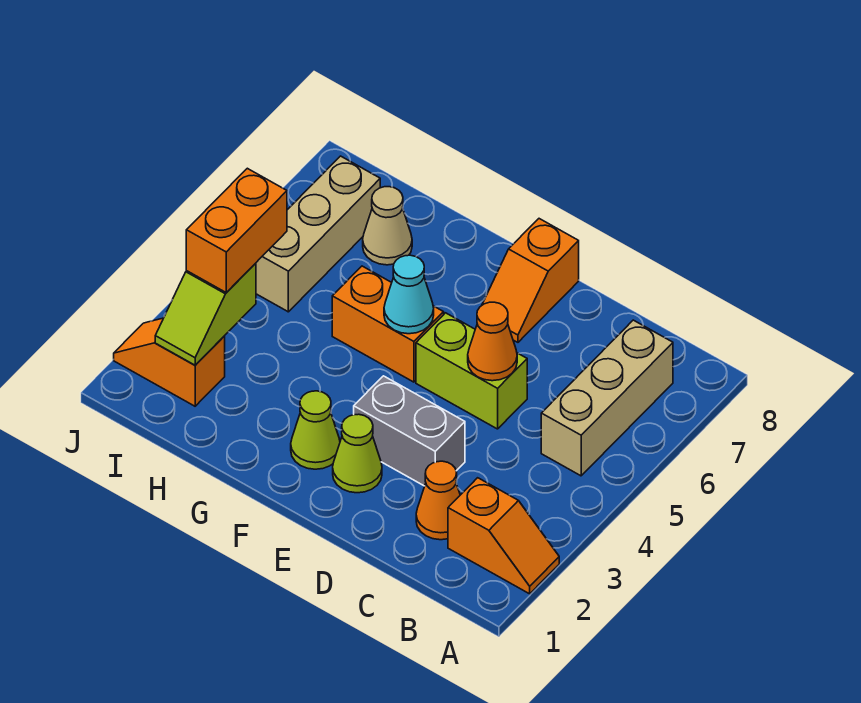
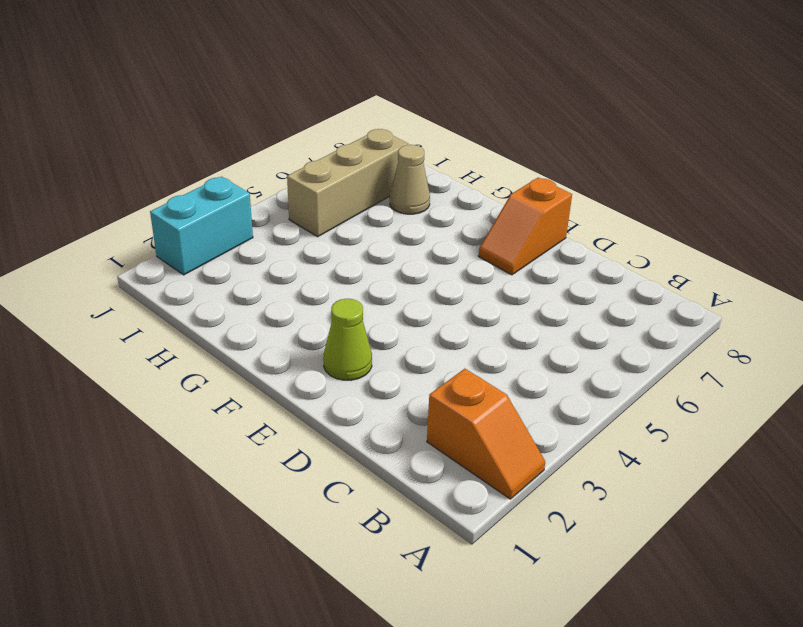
cyan 1x2 brick [150,177,253,275] -> orange 1x2 slope [114,318,225,406]
none -> tan 1x3 brick [541,320,673,476]
none -> orange 1x1 cone [416,461,460,540]
none -> grey 1x2 brick [354,376,465,486]

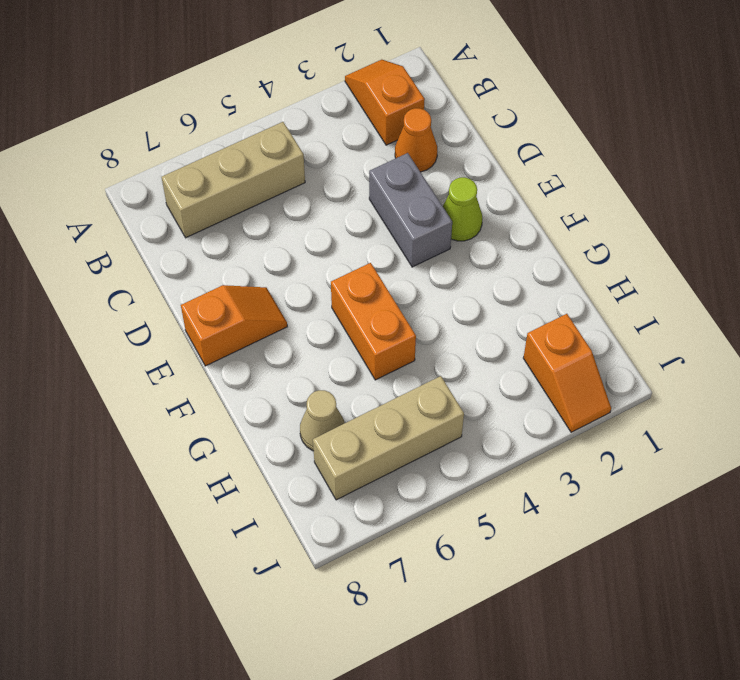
none -> lime 1x2 brick [416,313,527,429]
none -> lime 1x1 cone [291,391,340,469]
none -> orange 1x1 cone [468,302,517,381]

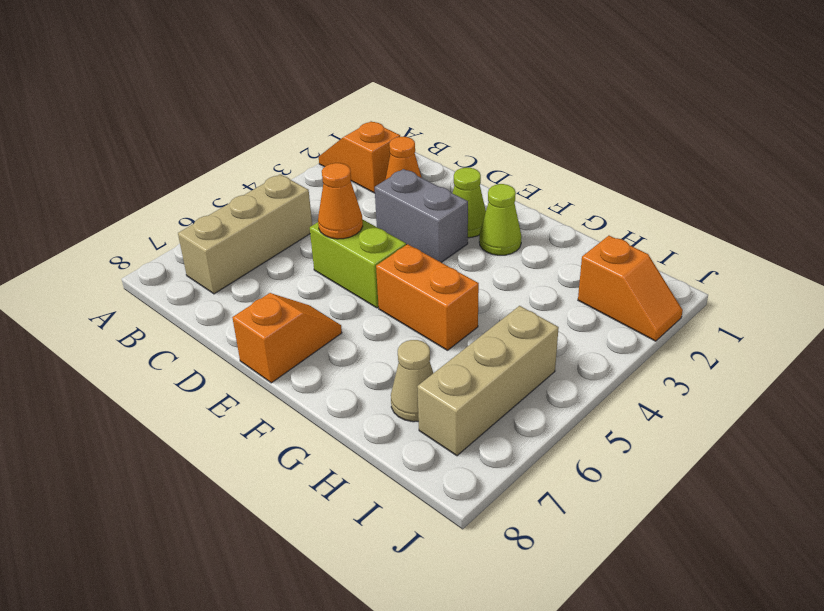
none -> cyan 1x1 cone [384,255,434,334]
none -> lime 1x2 slope [155,263,256,365]
none -> orange 1x2 brick [186,168,287,293]

